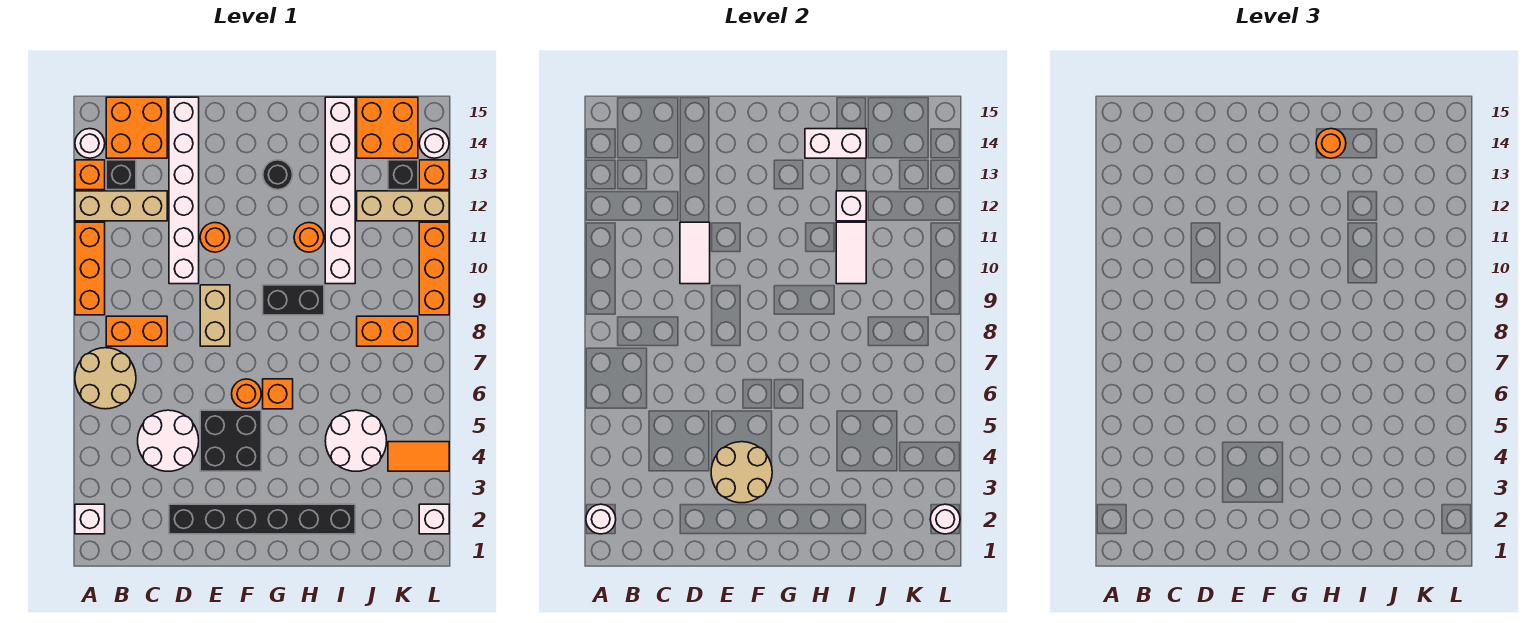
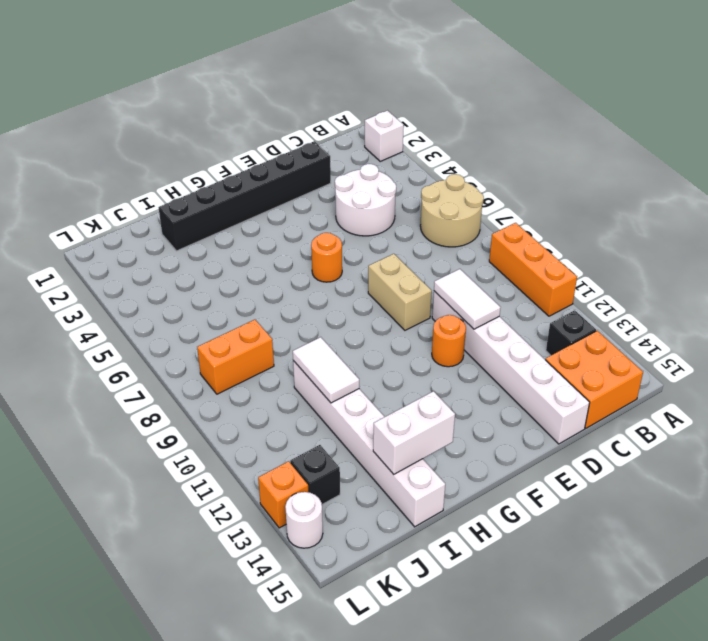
none -> tan 1x3 brick [75,191,167,221]
none -> orange 1x1 brick [75,160,105,190]
none -> white 1x1 round brick [75,129,105,158]
none -> orange 1x2 brick [106,316,167,346]

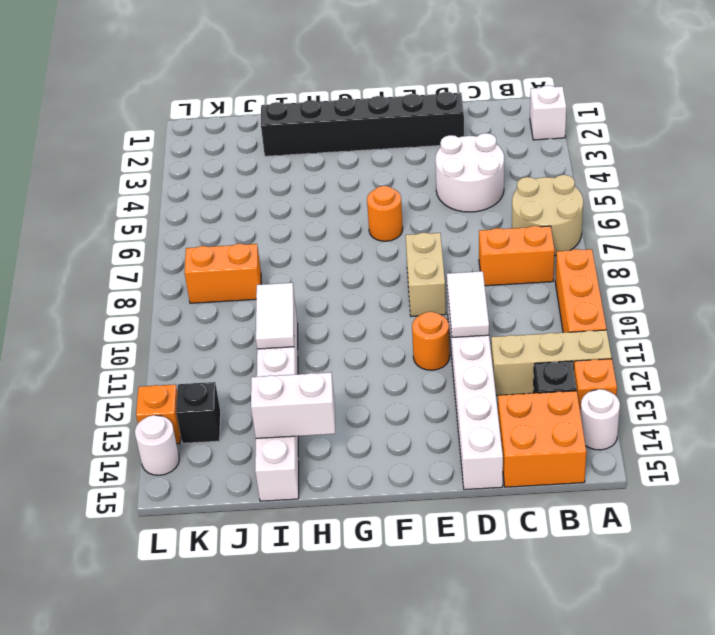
none -> black 2x2 brick [200,410,261,471]
none -> orange 1x1 brick [263,379,293,409]
none -> black 1x2 brick [263,285,324,315]
none -> black 1x1 round brick [263,160,293,190]

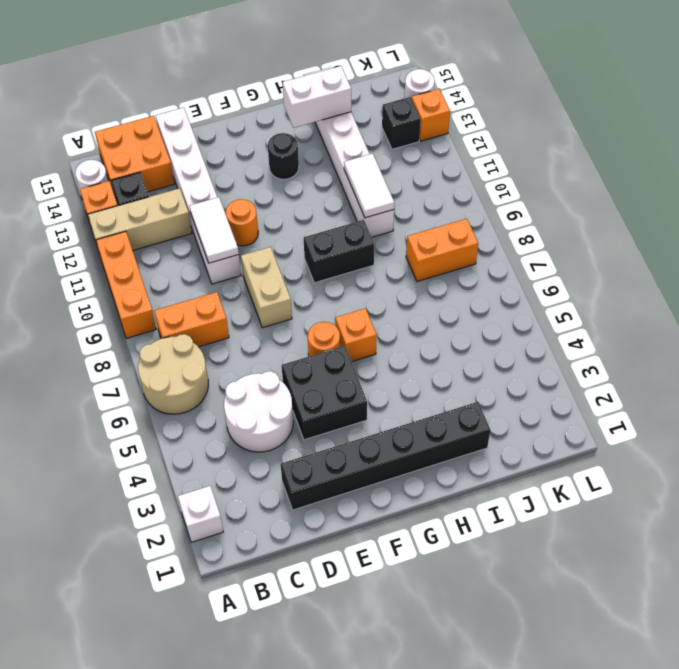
none -> orange 1x1 round brick [294,223,324,252]
none -> white 2x2 round brick [325,410,387,471]
none -> tan 1x3 brick [357,191,449,221]
none -> orange 2x2 brick [357,97,418,158]

